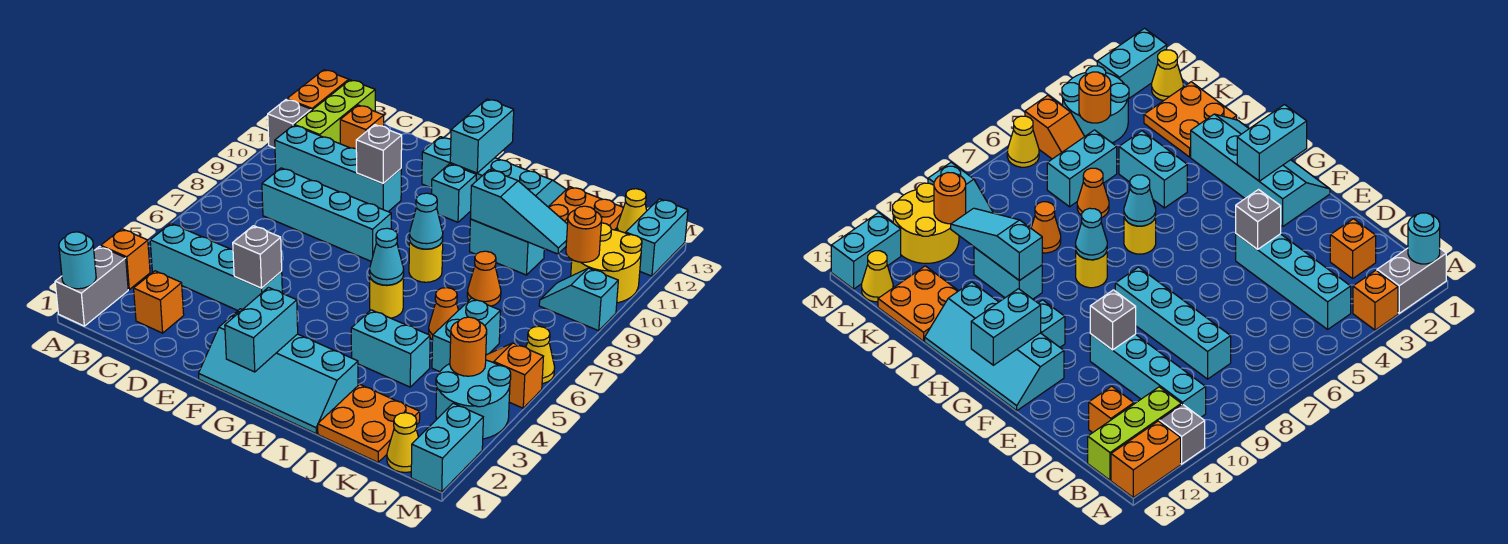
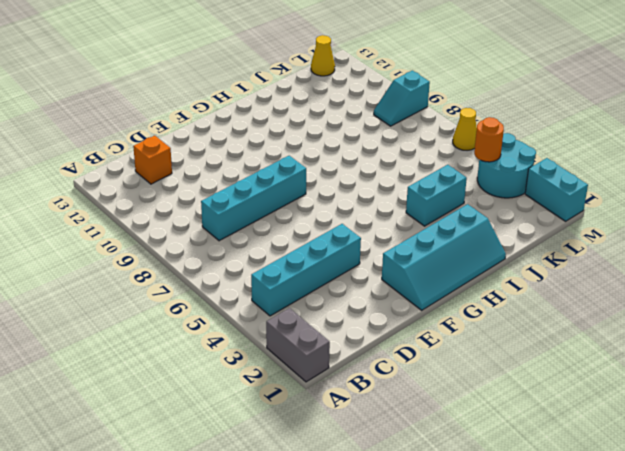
none -> orange 1x1 brick [101,229,150,289]
none -> grey 1x1 brick [268,99,311,148]
none -> orange 1x2 brick [287,70,349,111]
none -> cyan 1x4 brick [275,125,401,212]

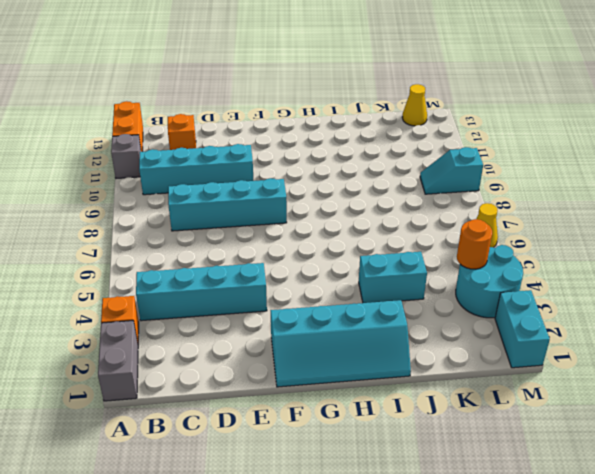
none -> lime 1x3 brick [294,80,375,144]
none -> orange 1x1 brick [134,271,184,333]
none -> cyan 2x4 slope [422,137,567,207]
none -> cyan 1x1 brick [432,164,476,222]

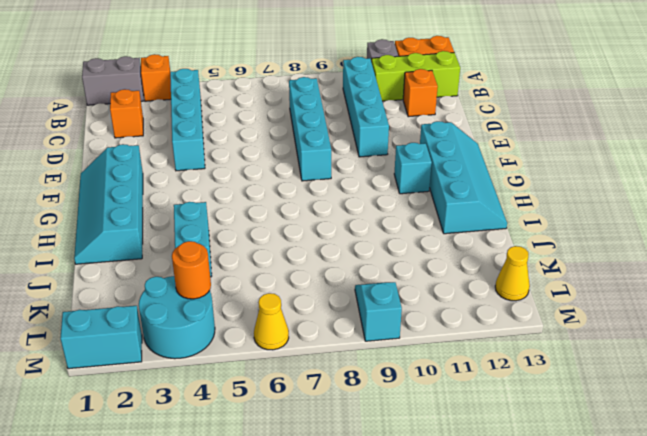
none -> yellow 1x1 round brick [370,275,404,318]
none -> yellow 1x1 round brick [409,240,443,282]
none -> cyan 1x2 brick [470,219,544,275]
none -> orange 2x2 plate [318,384,420,462]

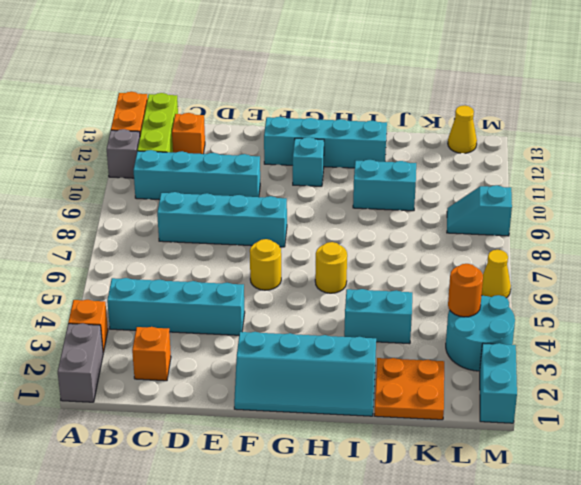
yellow 1x1 round brick [250,239,281,290] -> yellow 1x1 round brick moved to [409,240,443,282]
none -> orange 1x1 cone [429,288,458,340]
none -> orange 1x1 cone [467,251,501,306]
none -> orange 2x2 plate [548,187,623,230]
none -> cyan 1x2 brick [432,298,501,372]

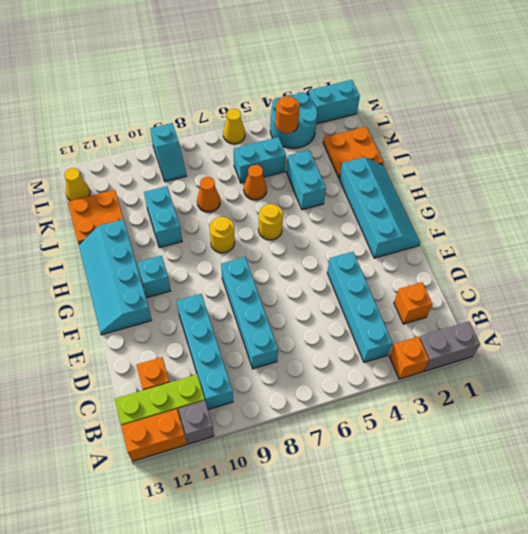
none -> yellow 1x1 cone [387,413,418,472]
none -> orange 1x2 slope [486,343,544,408]
none -> yellow 2x2 round brick [571,223,642,303]
none -> cyan 1x2 brick [626,199,688,276]

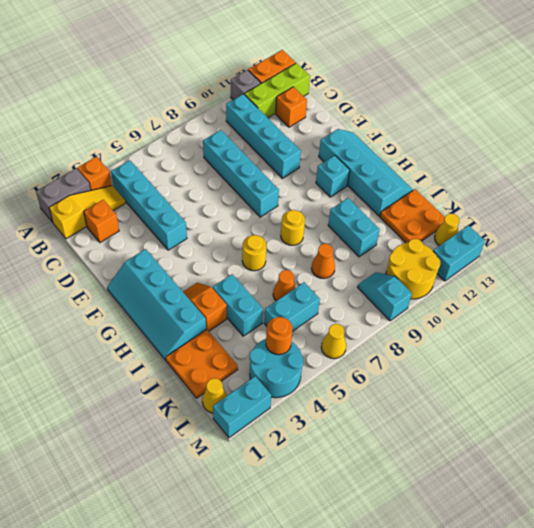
yellow 1x3 slope [49,186,125,239] -> none
orange 1x2 slope [183,283,227,331] -> orange 1x2 slope moved to [486,343,544,408]
none -> cyan 1x1 round brick [59,232,96,289]
none -> grey 1x1 brick [233,226,282,288]
none -> grey 1x1 brick [356,125,402,183]
none -> cyan 1x2 brick [225,288,298,372]

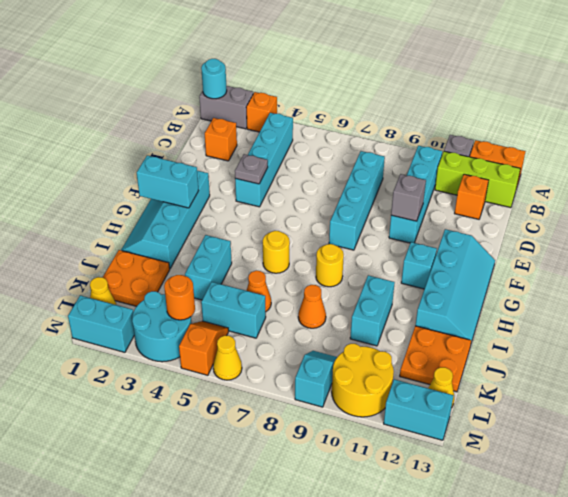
grey 1x1 plate [235,154,268,184] -> grey 1x1 brick [233,226,282,288]
none -> cyan 1x2 brick [450,99,514,173]
none -> cyan 1x1 cone [370,228,404,285]
none -> cyan 1x1 cone [409,193,443,249]
none -> cyan 1x3 slope [470,170,568,254]

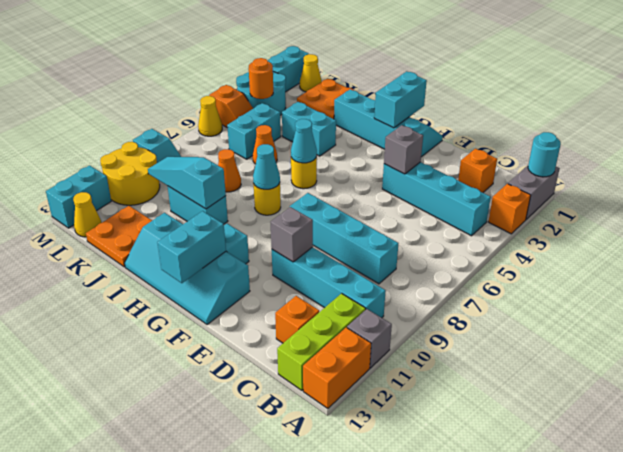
none -> orange 1x1 round brick [566,206,602,262]

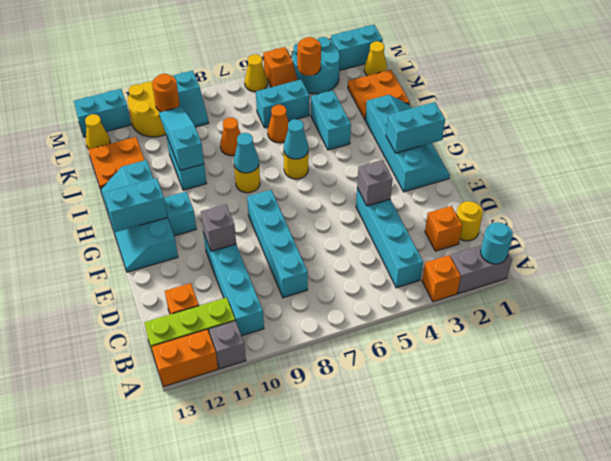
yellow 1x1 round brick [456,201,483,241] -> none

